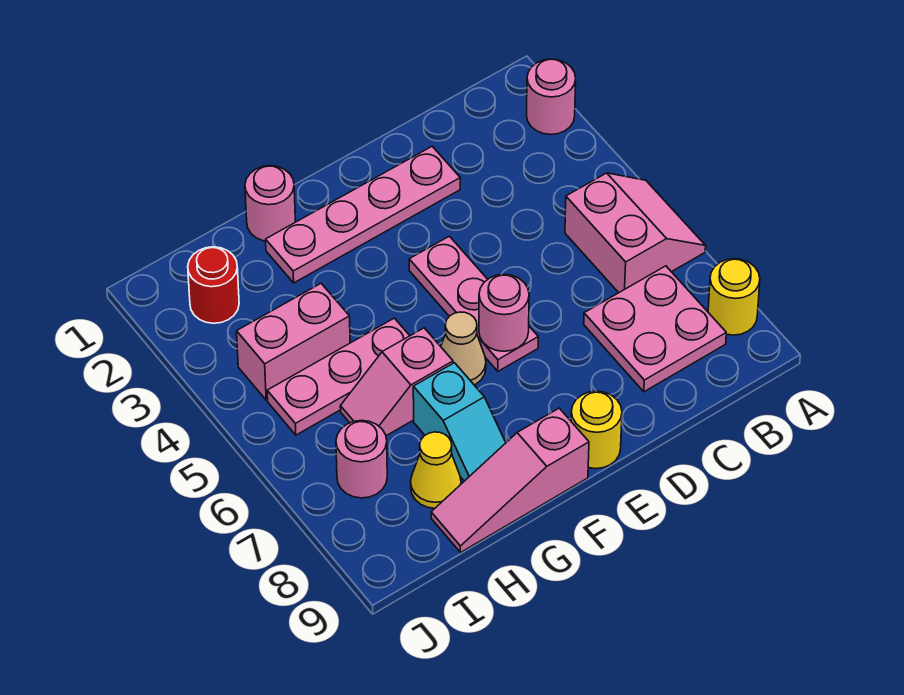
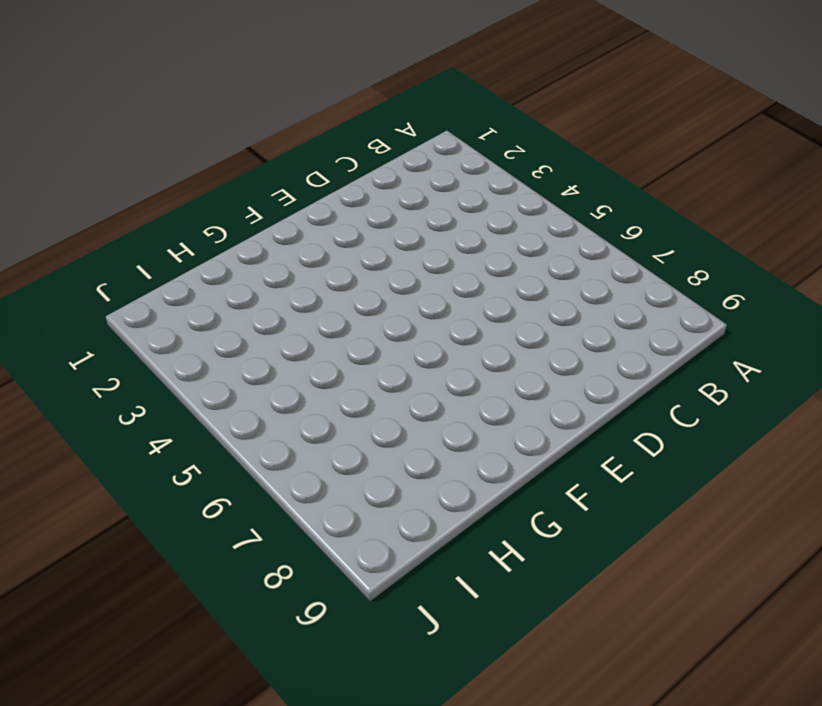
none -> pink 1x1 round brick [527,59,576,135]
none -> pink 2x2 slope [565,173,706,293]
none -> yellow 1x1 round brick [708,259,760,335]

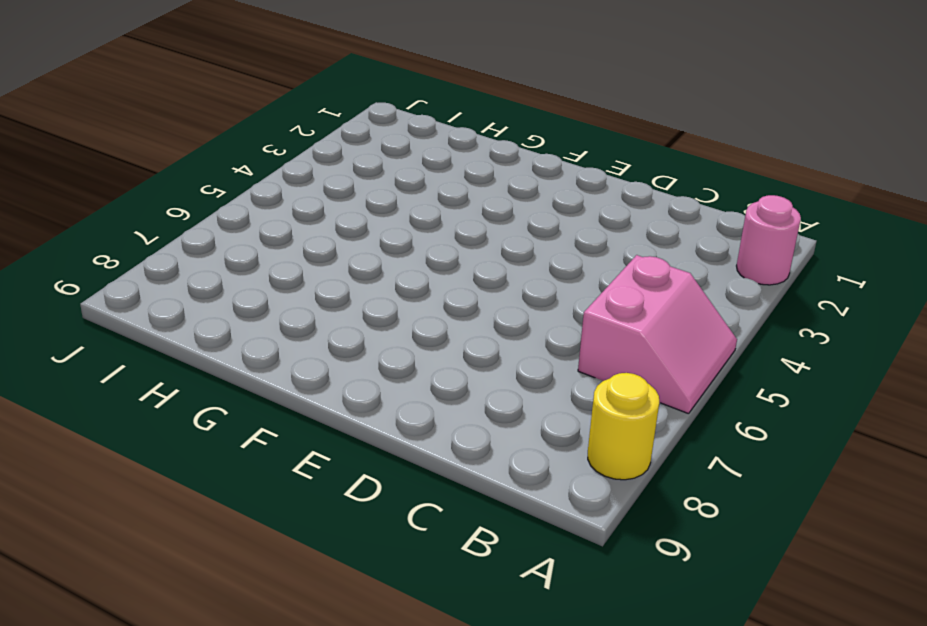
none -> pink 2x2 plate [584,266,726,392]
none -> pink 1x4 plate [266,146,460,283]
none -> pink 1x3 plate [409,236,538,371]

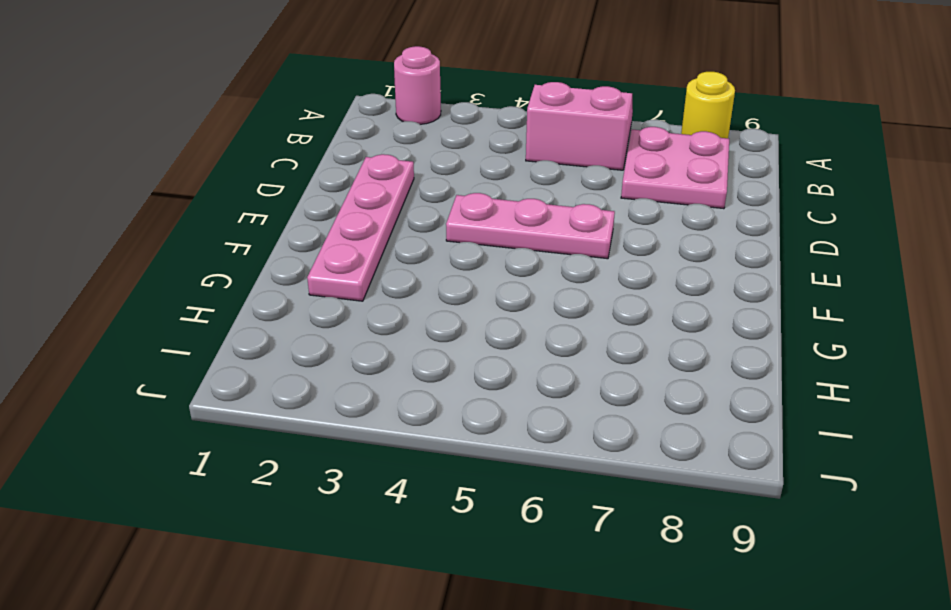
none -> yellow 1x1 round brick [571,391,622,469]
none -> tan 1x1 cone [441,312,486,385]
none -> pink 1x3 slope [431,408,589,553]

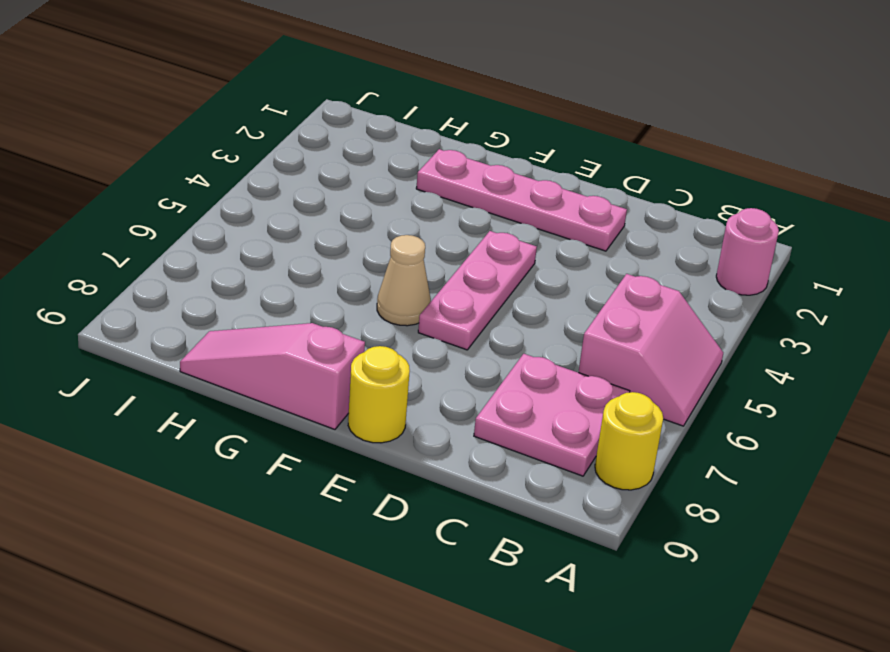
none -> pink 1x1 round brick [245,166,295,241]
none -> pink 1x3 plate [267,318,410,435]
none -> pink 1x2 slope [340,328,453,436]

